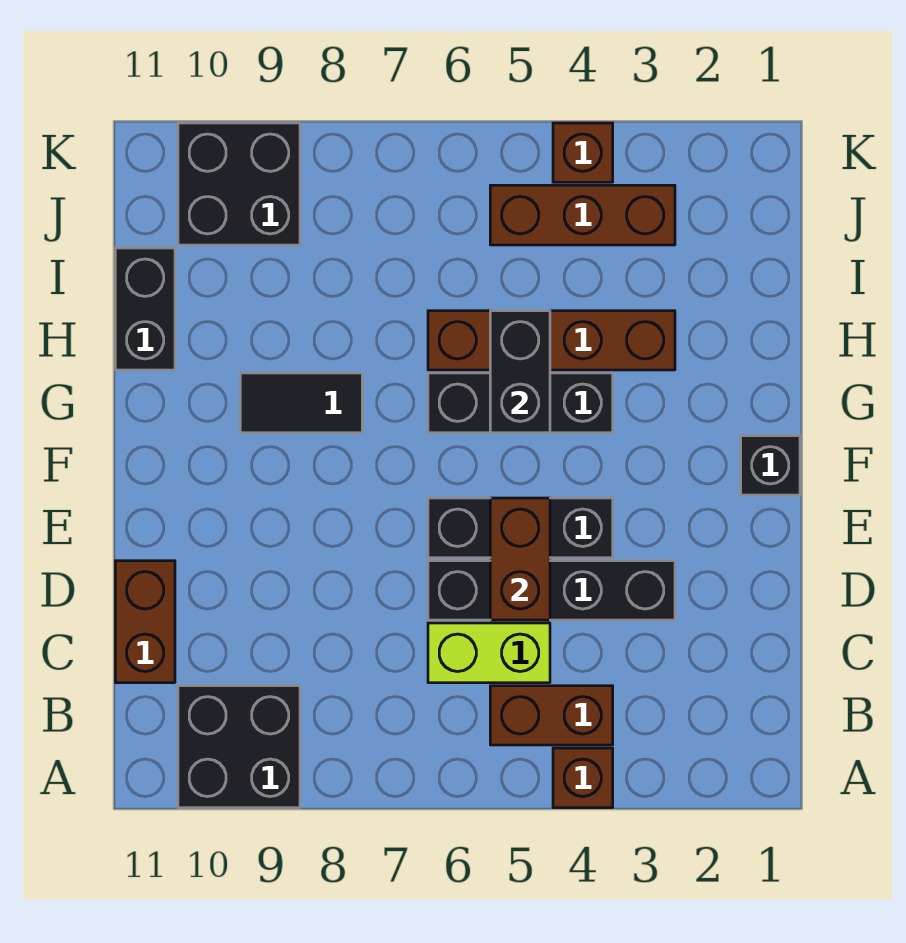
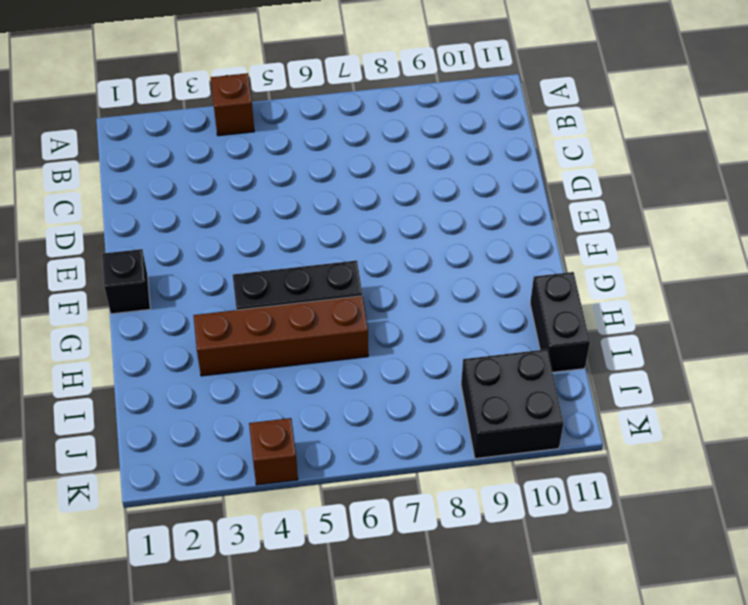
none -> black 2x2 brick [178,686,300,808]
none -> brown 1x2 brick [490,686,613,745]
none -> lime 1x2 brick [428,623,550,683]

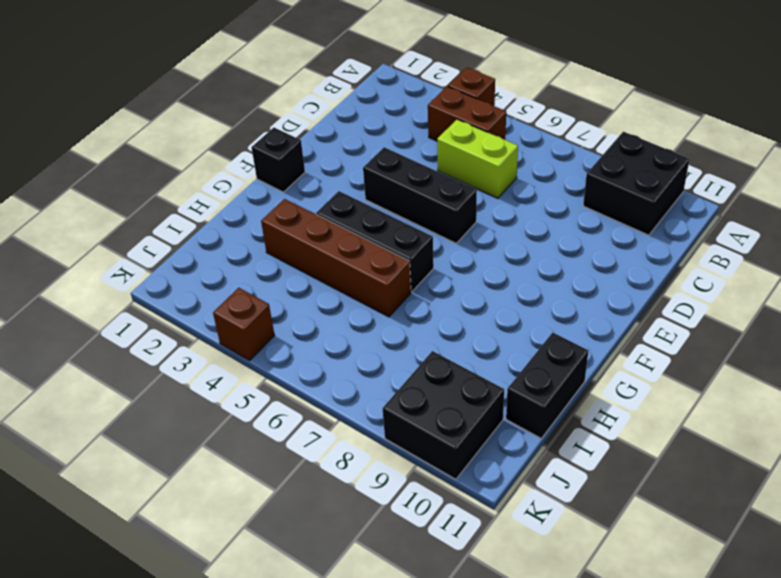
none -> brown 1x2 brick [115,561,175,683]
none -> black 1x4 brick [428,561,675,620]
none -> black 1x2 tile [240,373,362,433]

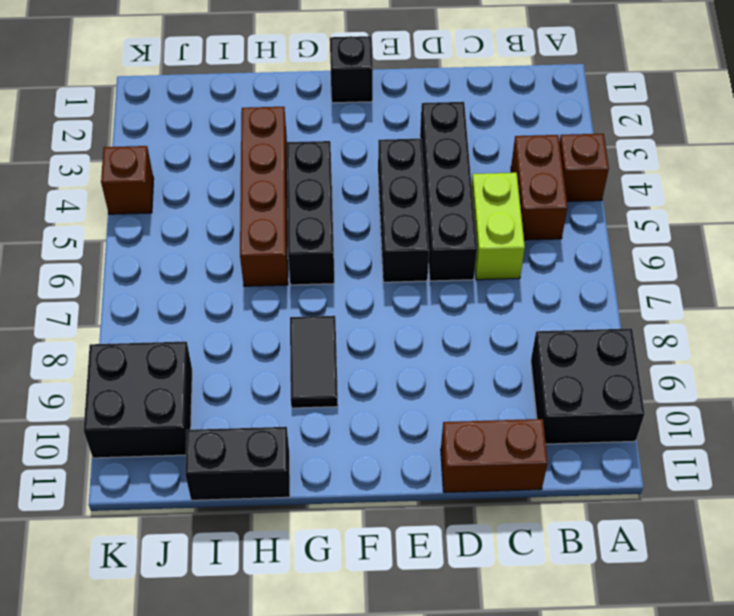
none -> brown 1x3 brick [490,185,675,245]
none -> brown 1x2 brick [490,498,550,620]
none -> black 1x2 brick [490,311,550,433]

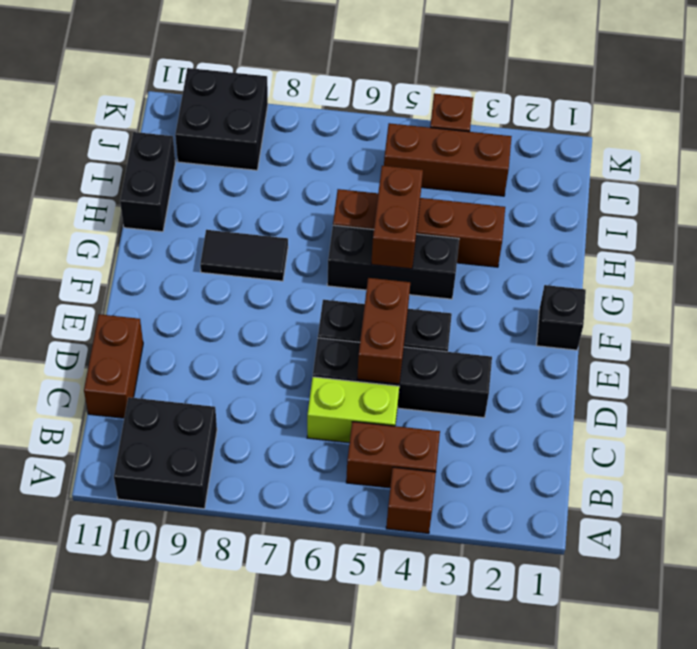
brown 1x2 brick [371,166,423,269] -> black 1x2 brick [490,311,550,433]

